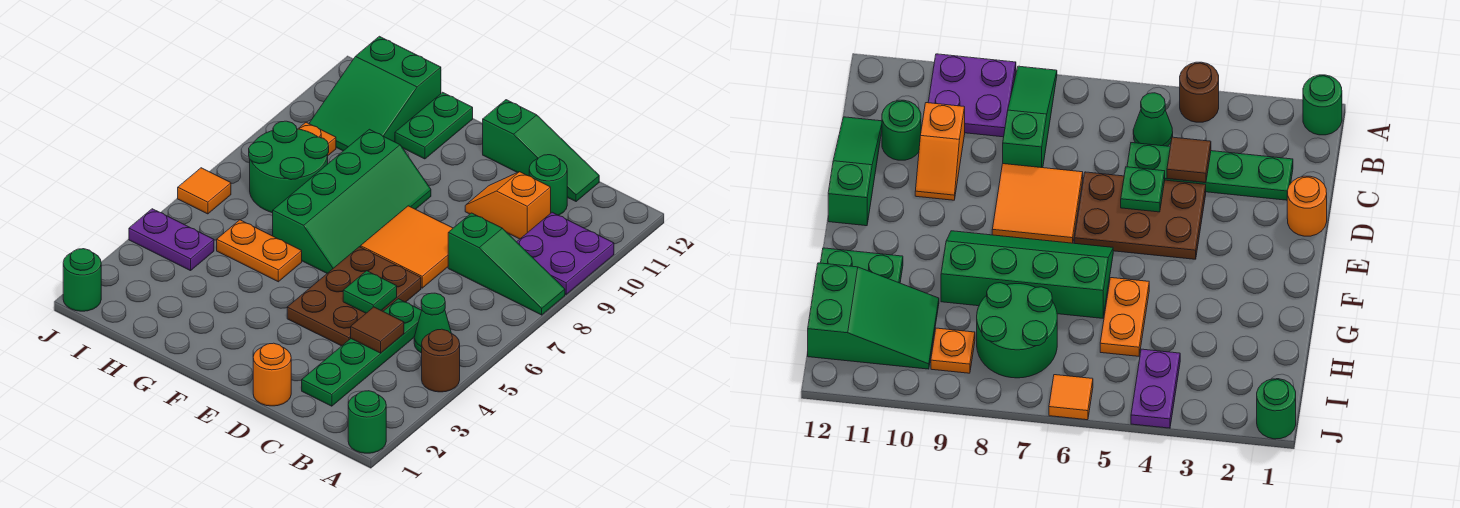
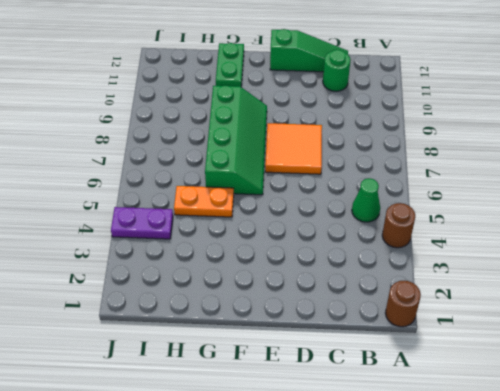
brown 1x1 round brick [385,281,421,327] -> green 1x1 round brick [348,391,386,453]
none -> green 1x3 slope [448,213,565,315]
none -> purple 2x2 plate [517,212,614,294]
none -> green 1x4 plate [302,299,422,406]

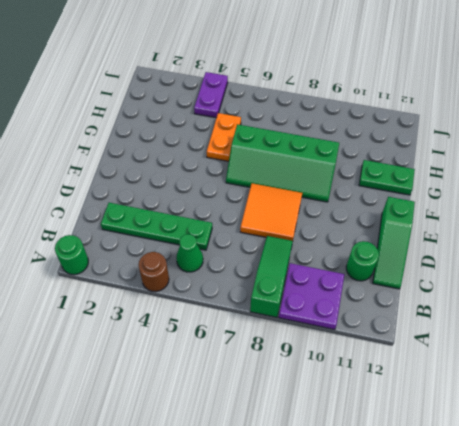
green 1x3 slope [250,236,293,317] -> green 1x3 slope turned to [448,213,565,315]
none -> orange 1x2 slope [465,172,551,239]
none -> orange 1x1 round brick [253,343,291,406]
none -> brown 2x3 plate [287,247,421,346]

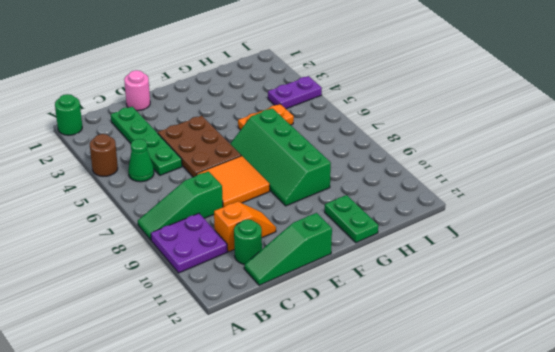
pink 1x1 round brick [124,70,150,111] -> orange 1x1 round brick [253,343,291,406]
none -> green 2x2 round brick [249,121,329,213]
none -> green 2x3 slope [309,36,441,151]
none -> orange 1x1 plate [298,122,336,155]

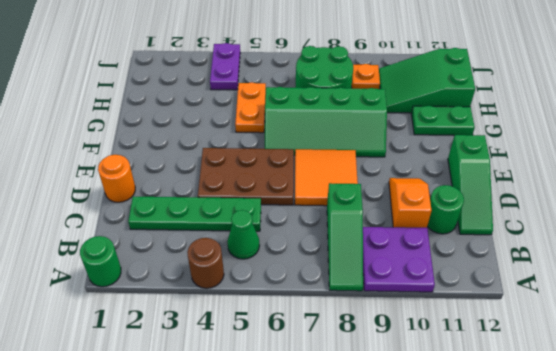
none -> green 1x1 round brick [63,249,101,311]
none -> orange 1x1 tile [178,168,231,214]
none -> brown 1x1 tile [351,307,404,353]

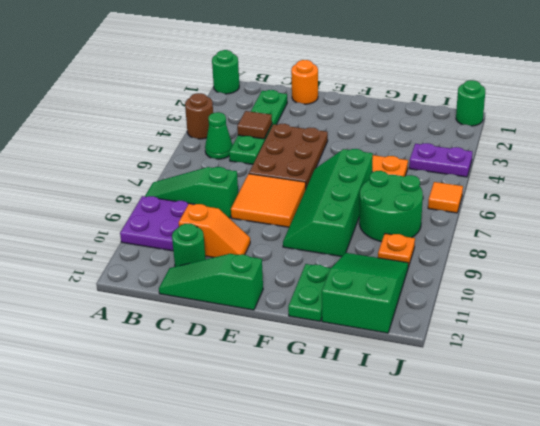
none -> green 1x1 plate [343,271,397,313]

